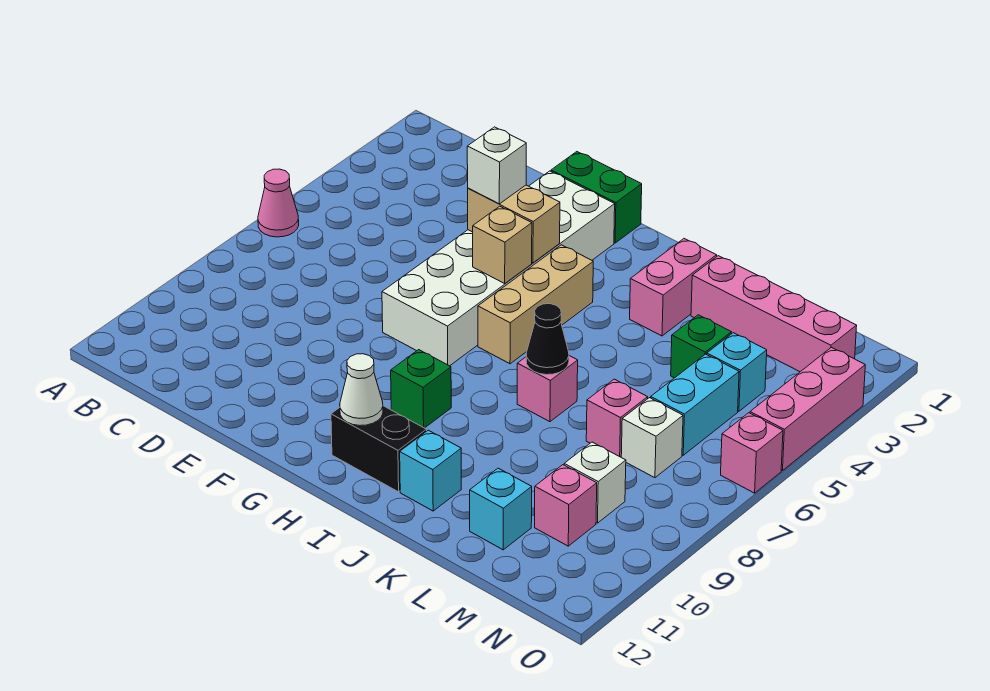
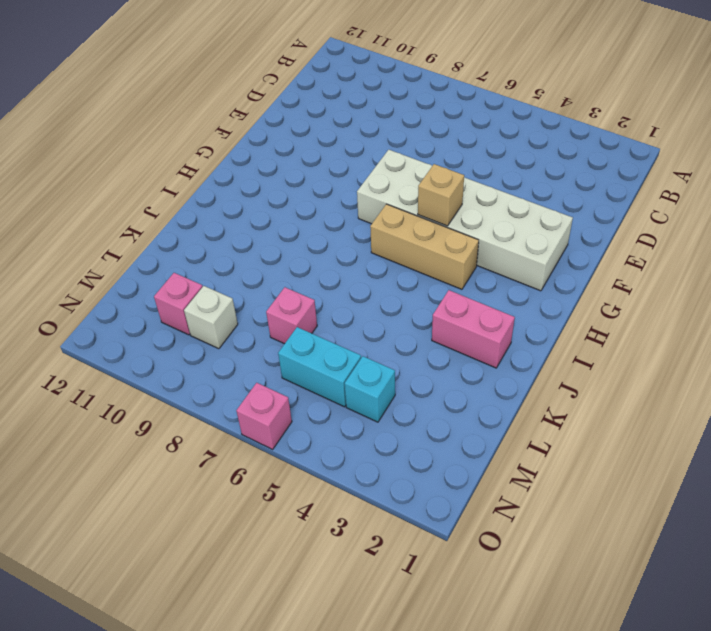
none -> pink 1x1 cone [258,169,299,237]
none -> green 1x2 brick [551,152,642,243]
none -> green 1x1 brick [391,350,451,428]

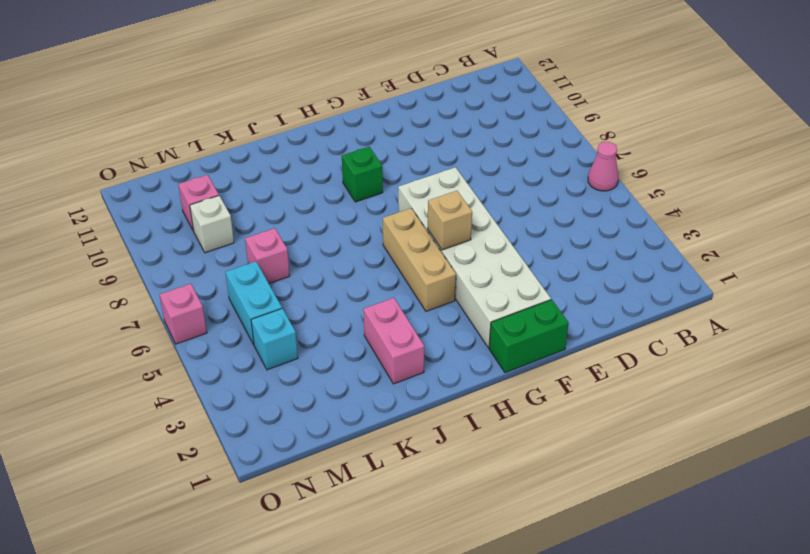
none -> black 1x2 brick [331,406,427,492]
none -> pink 1x1 brick [517,356,578,422]
none -> cyan 1x1 brick [400,430,461,511]

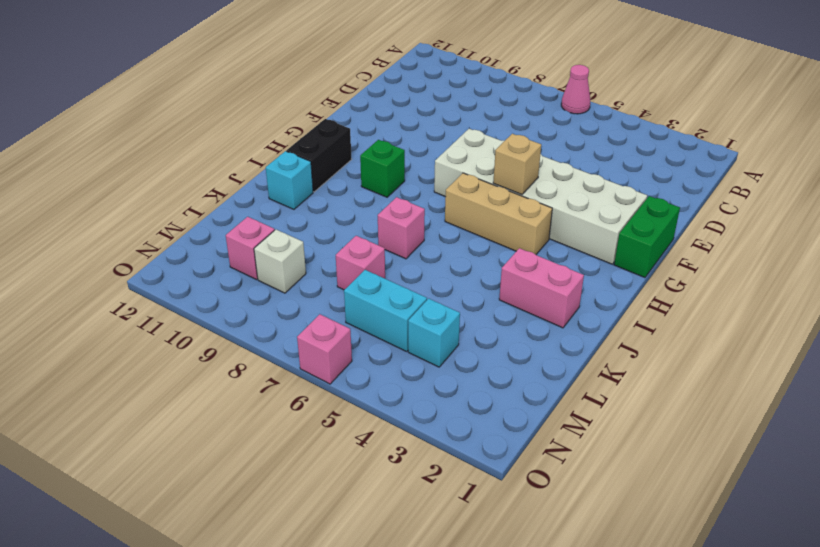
none -> pink 1x4 brick [691,256,857,372]
none -> green 1x1 brick [671,315,731,378]
none -> cyan 1x1 brick [470,468,532,550]

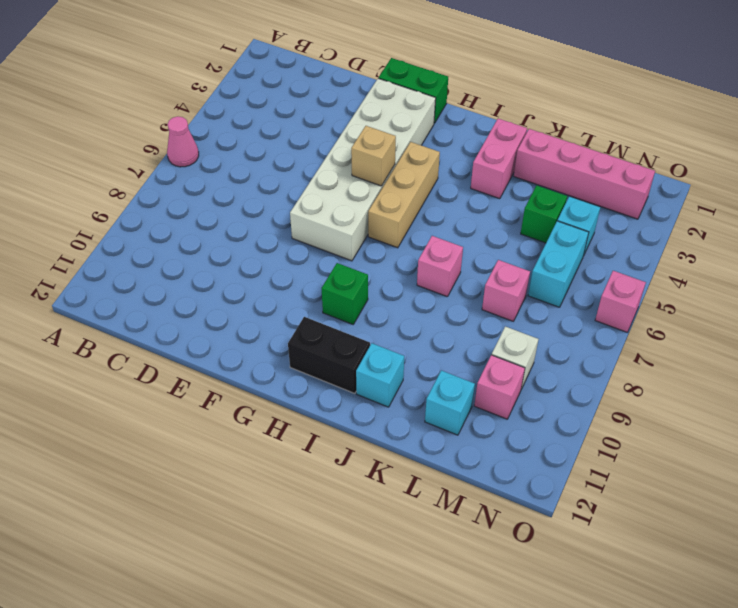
none -> white 1x1 brick [621,398,683,478]
none -> pink 1x3 brick [750,347,865,471]
none -> tan 1x2 brick [468,185,560,263]

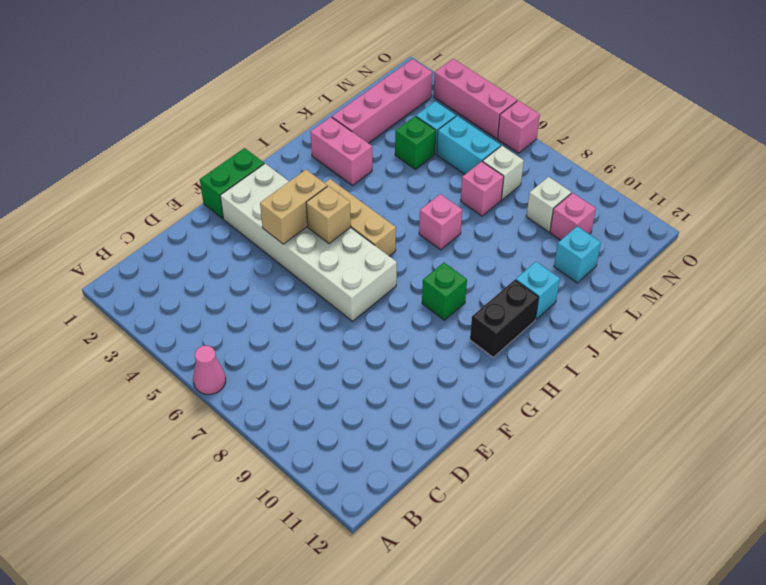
none -> white 1x1 cone [340,354,383,426]
none -> black 1x1 cone [526,304,569,375]
none -> white 1x1 brick [467,127,526,204]

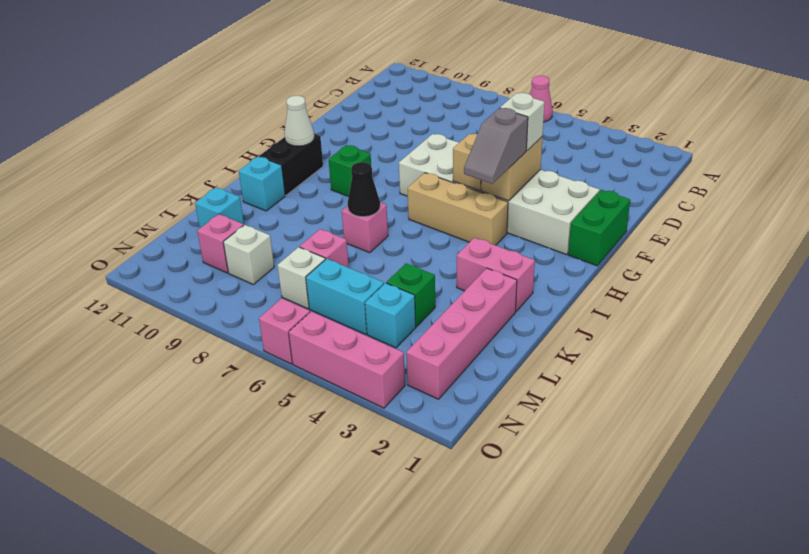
grey 1x2 slope [464,108,528,184] -> none

